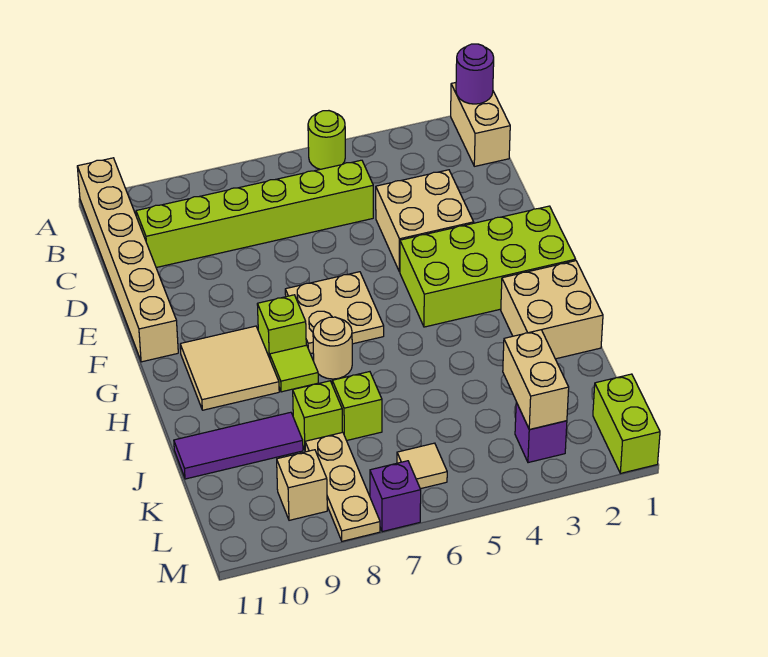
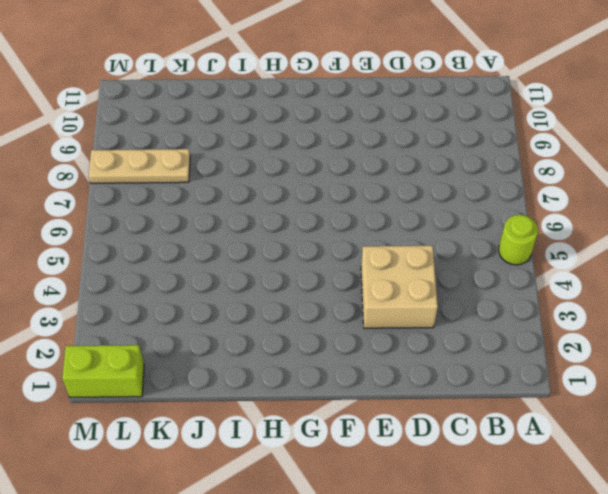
none -> tan 1x2 brick [451,83,510,166]
none -> tan 1x6 brick [77,158,178,362]
none -> lime 1x6 brick [136,160,373,268]

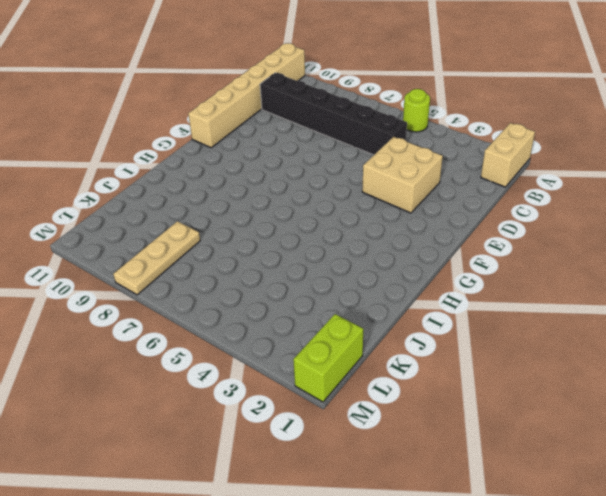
black 1x6 brick [260,73,407,155] -> lime 1x6 brick [136,160,373,268]
none -> lime 2x4 brick [400,206,576,327]
none -> tan 2x2 plate [285,272,384,354]
none -> lime 1x1 brick [257,295,306,358]

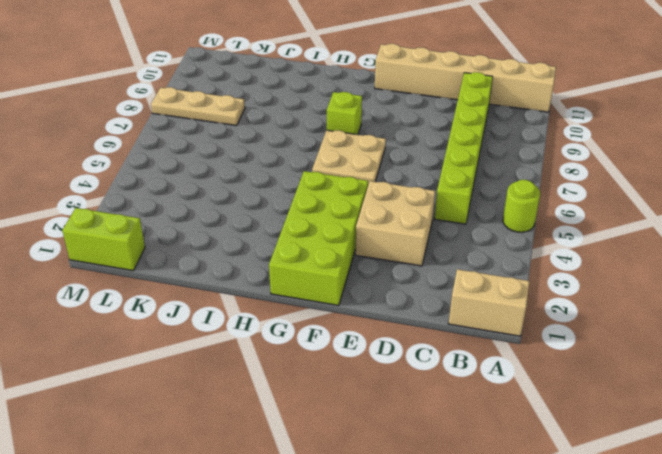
none -> tan 2x2 tile [180,326,279,410]
none -> tan 2x2 brick [501,261,603,359]
none -> tan 1x1 round brick [313,317,352,379]

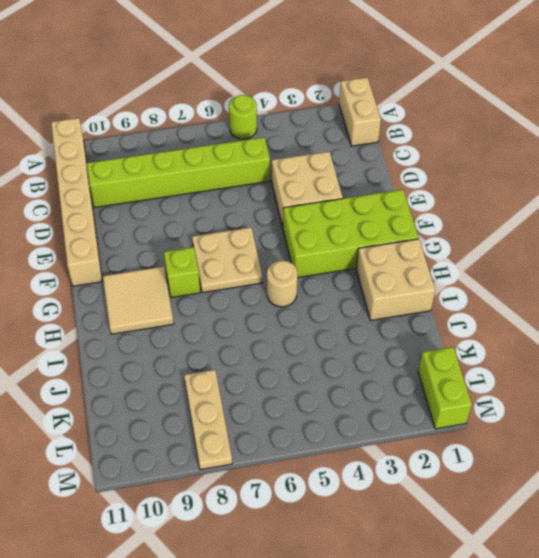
tan 1x1 round brick [267,261,297,307] -> tan 1x1 round brick moved to [313,317,352,379]
none -> lime 1x1 tile [270,345,318,392]
none -> lime 1x1 brick [332,372,382,441]
none -> lime 1x1 brick [293,381,342,450]

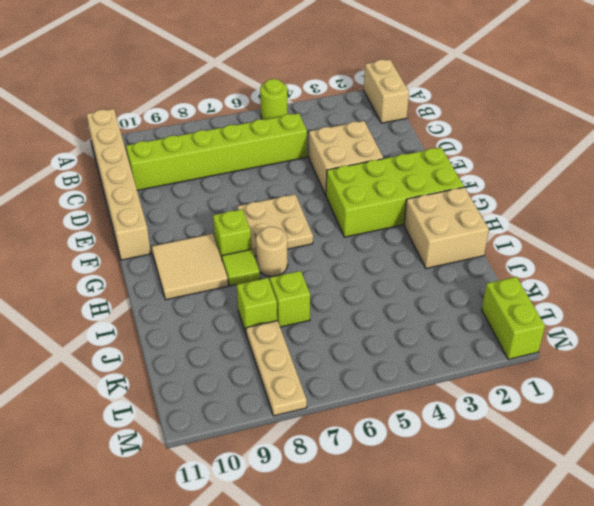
none -> purple 1x3 tile [174,412,303,479]
none -> purple 1x1 brick [515,402,567,463]
none -> tan 1x1 tile [397,443,447,489]

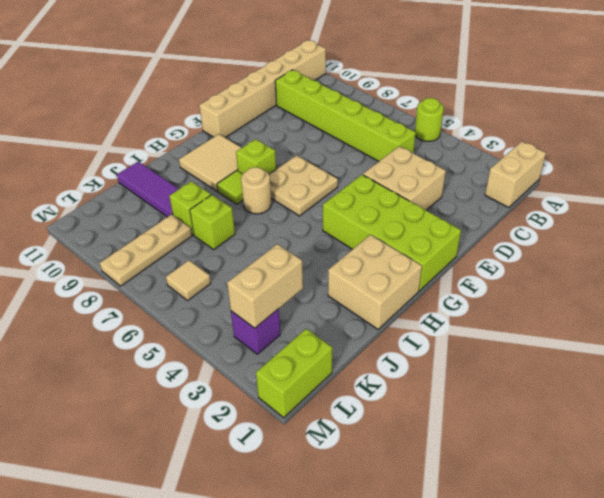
none -> tan 1x1 brick [277,450,327,520]
none -> purple 1x1 brick [370,461,421,532]
none -> purple 1x1 round brick [456,44,494,104]

